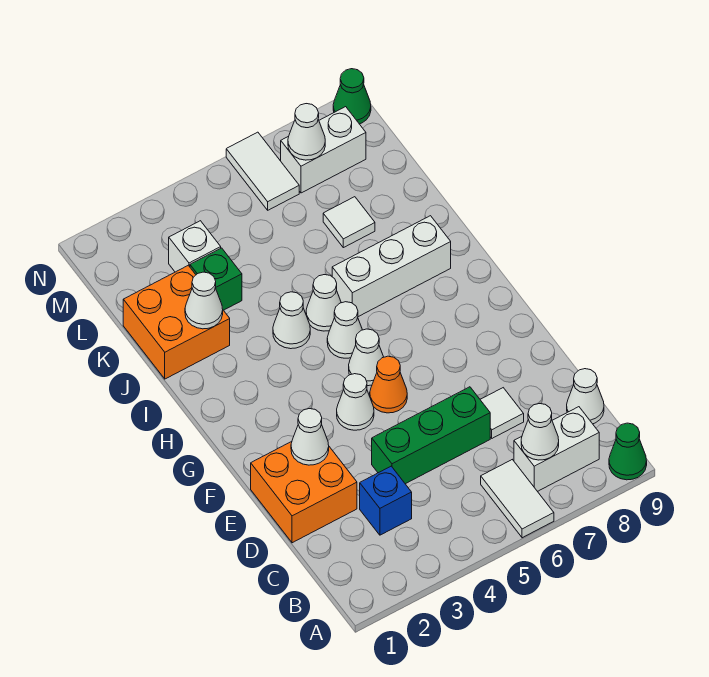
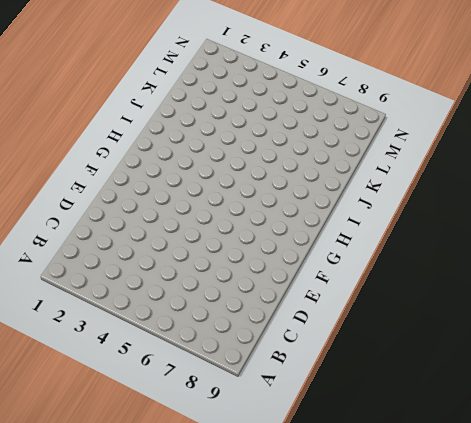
none -> white 1x2 tile [481,460,554,538]
none -> green 1x1 cone [609,423,647,480]
none -> white 1x2 brick [514,407,599,491]

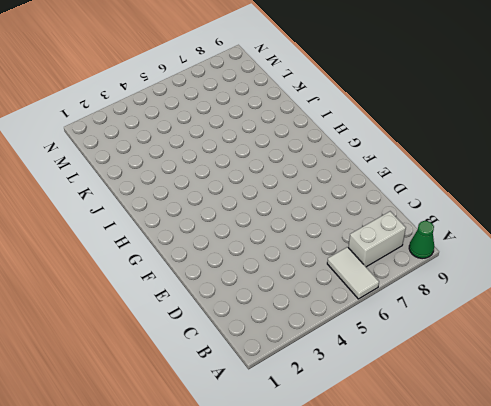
none -> blue 1x1 brick [360,466,412,535]
none -> white 1x1 cone [567,369,604,424]
none -> orange 2x2 brick [251,441,357,543]

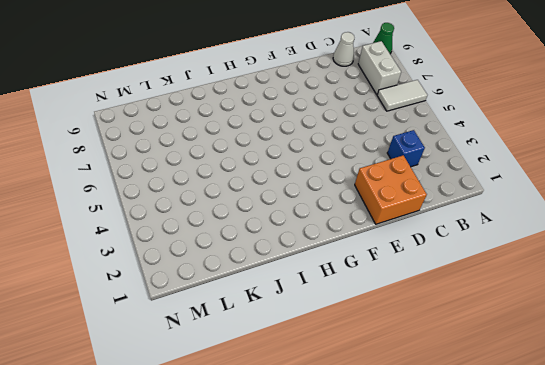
none -> green 1x3 brick [372,387,490,484]
none -> white 1x1 tile [480,388,524,438]
none -> white 1x1 cone [337,374,374,430]

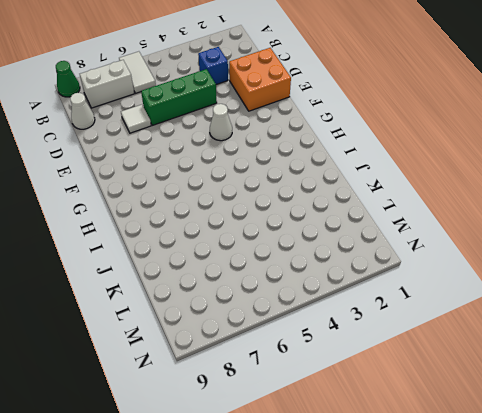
none -> orange 1x1 cone [370,356,407,413]
none -> white 1x1 cone [349,329,383,386]
none -> white 1x1 cone [327,302,362,358]

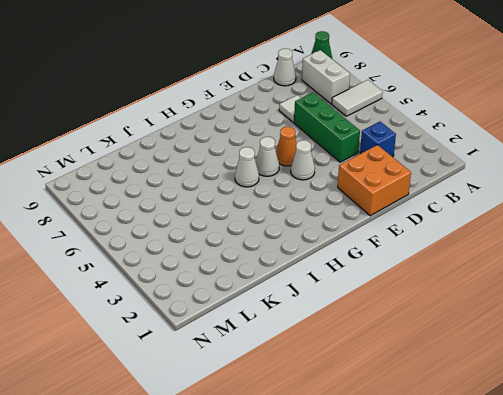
none -> white 1x1 cone [273,292,310,349]
none -> white 1x1 cone [306,275,341,331]
none -> white 1x3 brick [332,216,451,317]

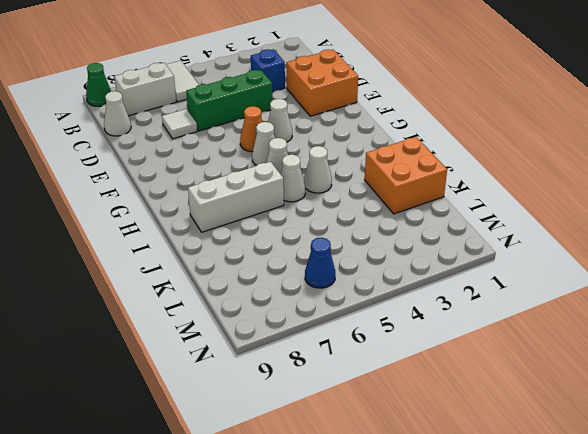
blue 1x1 cone [305,238,335,288] -> white 1x2 tile [226,132,299,210]
none -> green 1x1 brick [190,248,242,310]
none -> white 1x1 tile [323,197,375,248]
none -> white 1x1 brick [169,221,221,272]

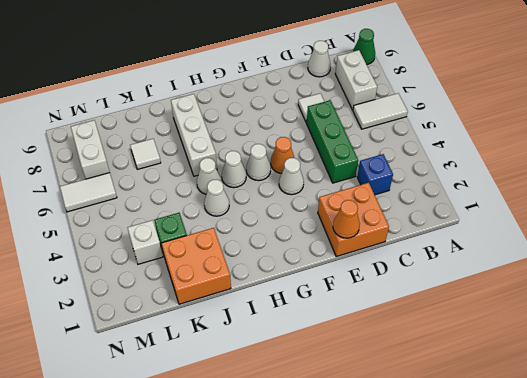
orange 1x1 cone [333,200,360,238] -> none
none -> green 1x1 cone [333,69,371,124]
none -> white 1x1 cone [521,404,559,460]
none -> white 1x1 cone [291,409,329,465]

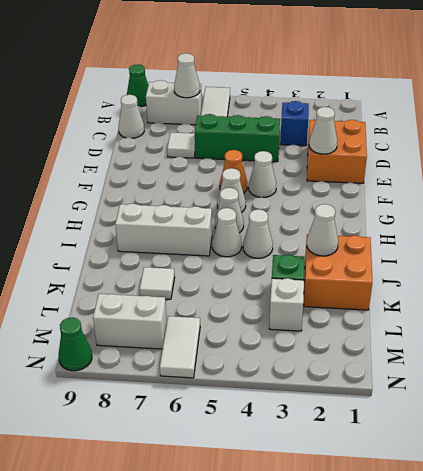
none -> white 1x1 cone [288,104,325,160]

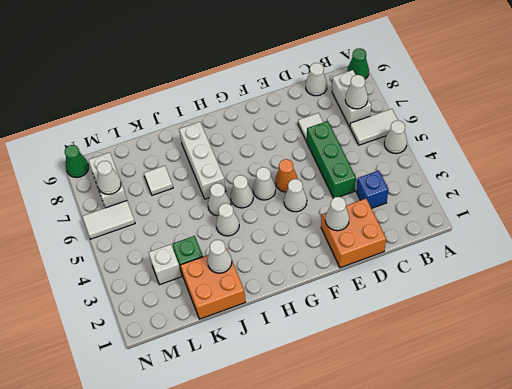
white 1x1 cone [384,120,407,154] -> none

